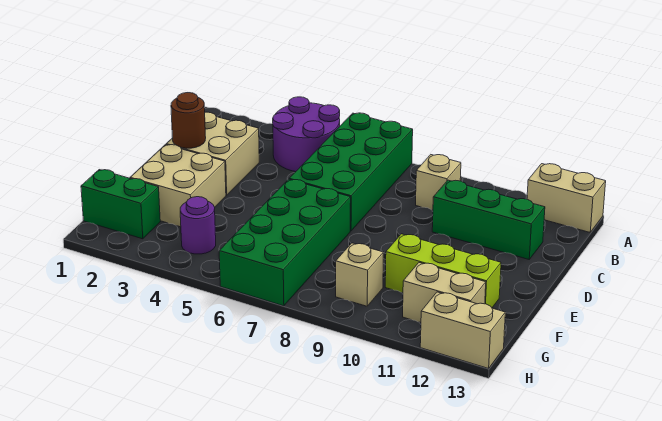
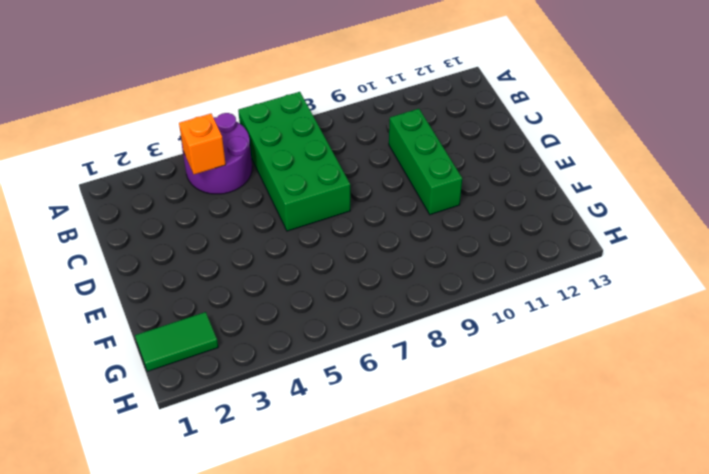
orange 1x1 brick [179,114,226,174] -> none
green 1x3 brick [389,109,462,215] -> green 1x3 brick turned to [432,180,545,259]
green 1x2 tile [135,312,218,371] -> green 1x2 brick [81,170,160,239]
none -> tan 1x2 brick [527,164,606,232]
none -> tan 1x1 brick [416,155,461,210]
none -> tan 2x2 brick [166,112,259,195]

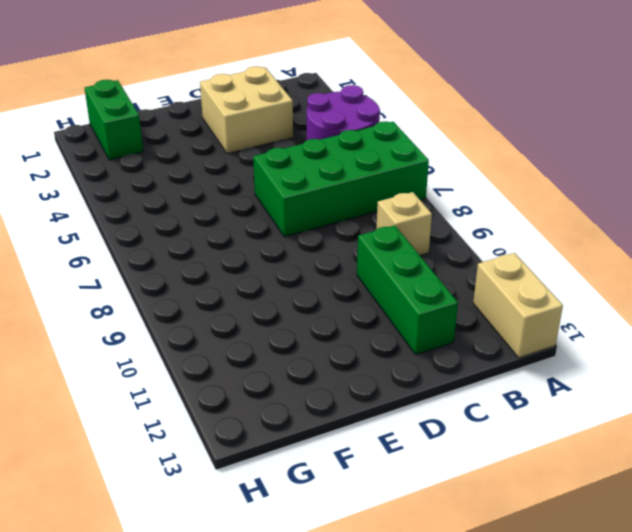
none -> tan 2x2 brick [130,145,226,227]
none -> green 2x4 brick [219,179,351,306]
none -> lime 1x3 brick [385,234,501,308]

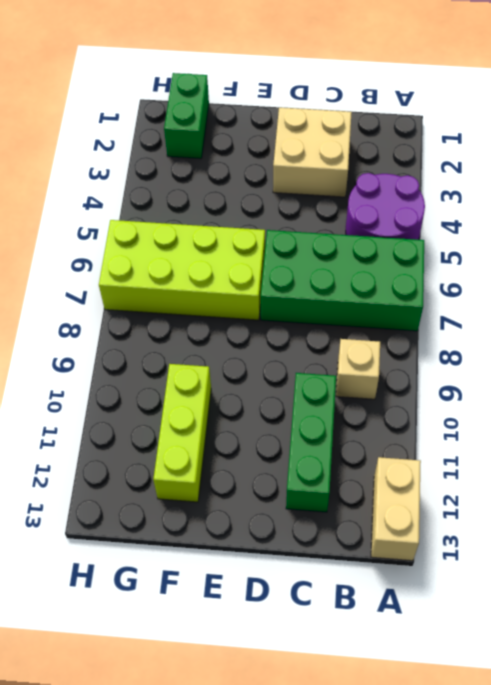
lime 2x4 brick [99,220,265,320] -> green 2x4 brick [219,179,351,306]
none -> tan 2x2 brick [130,145,226,227]
none -> purple 1x1 round brick [180,197,216,254]
none -> tan 1x1 brick [336,243,383,306]

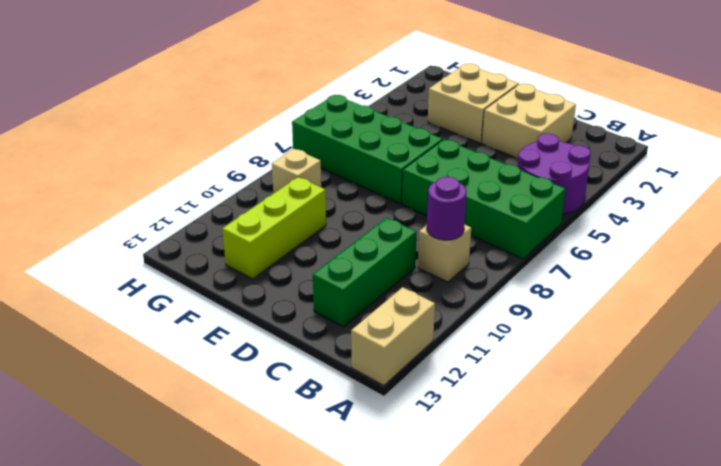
purple 1x1 round brick [427,177,467,240] -> purple 1x1 round brick moved to [180,197,216,254]
none -> green 1x2 brick [81,170,160,239]
none -> tan 1x2 brick [403,263,486,323]
none -> tan 1x2 brick [420,292,505,368]

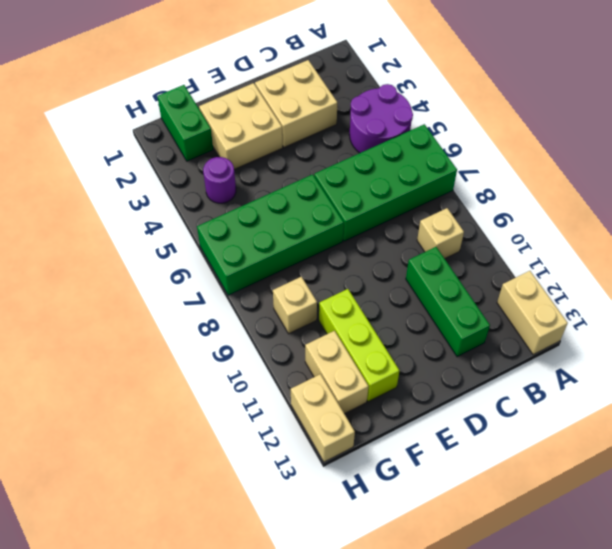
none -> brown 1x1 round brick [171,93,206,148]

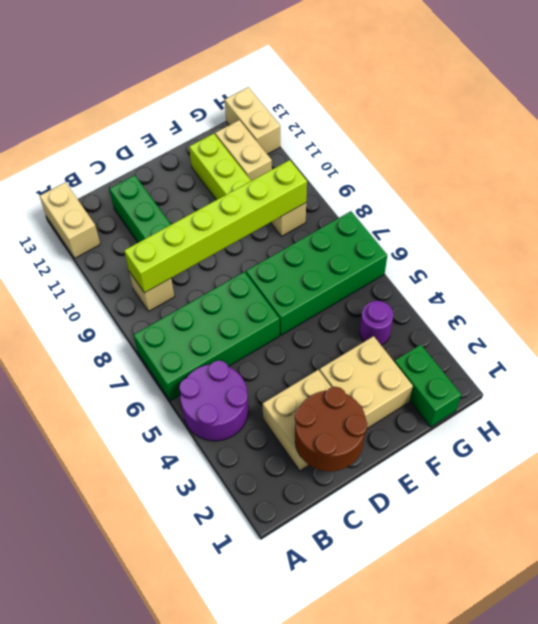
lime 1x6 brick [124,160,307,293] -> none
brown 2x2 round brick [295,387,367,471] -> brown 1x1 round brick [171,93,206,148]

